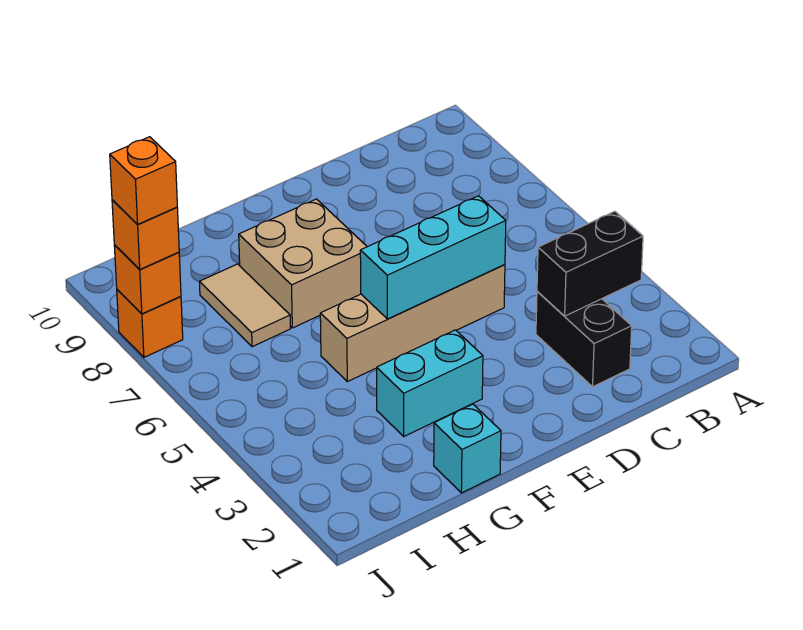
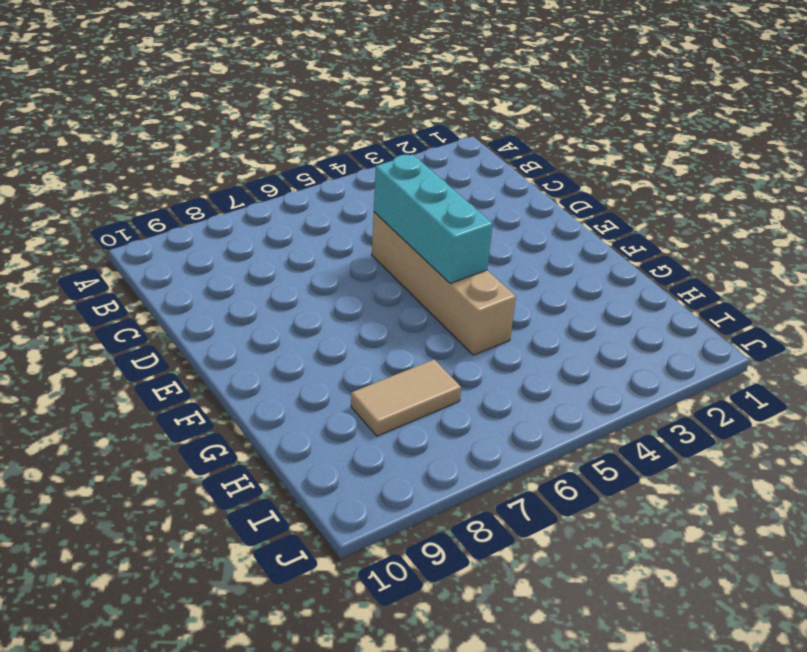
none -> black 1x2 brick [536,291,632,387]
none -> cyan 1x2 brick [377,330,483,436]
none -> tan 2x2 brick [239,199,367,328]

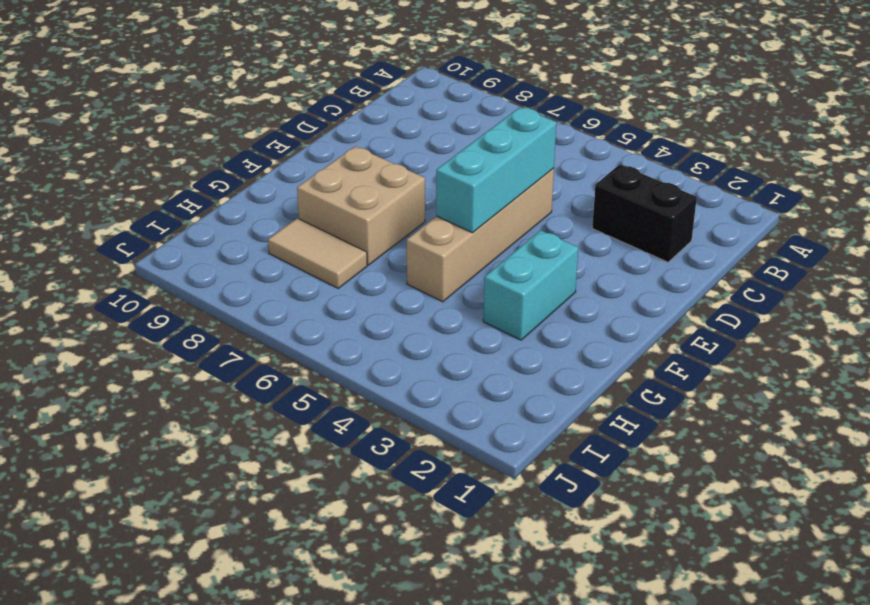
none -> cyan 1x1 brick [434,404,501,493]
none -> orange 1x1 brick [117,290,183,357]
none -> black 1x2 brick [537,211,643,316]

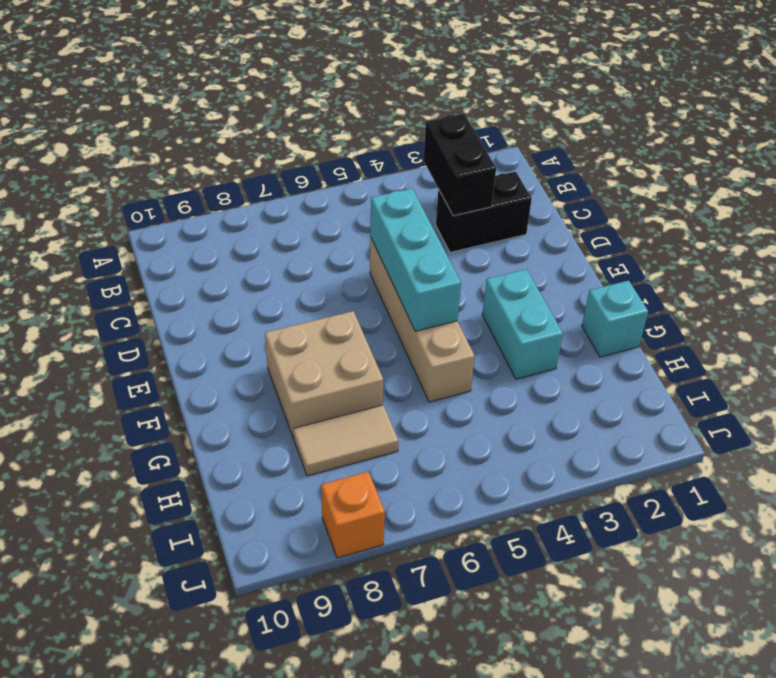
none -> orange 1x1 brick [114,245,181,314]
none -> orange 1x1 brick [112,200,179,270]
none -> orange 1x1 brick [110,137,177,225]

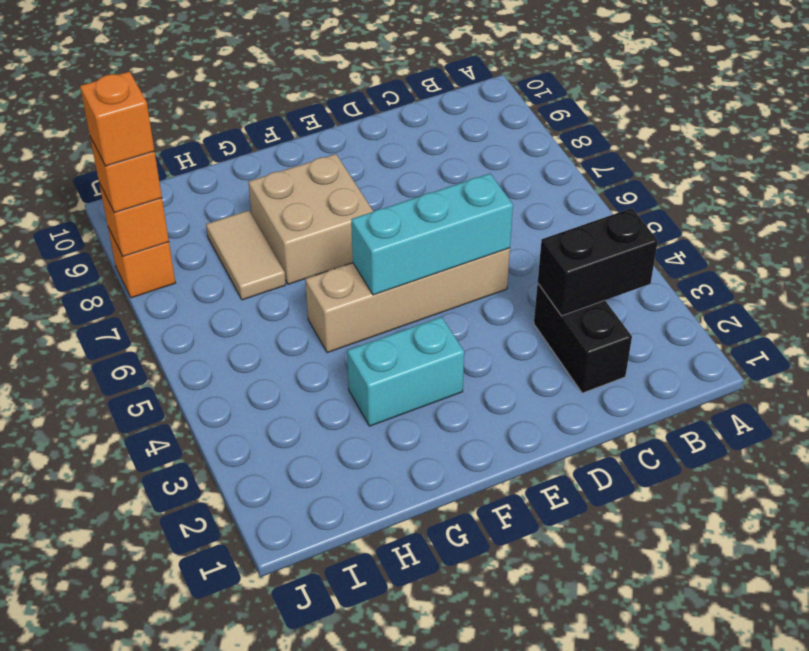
none -> cyan 1x1 brick [434,404,501,493]

